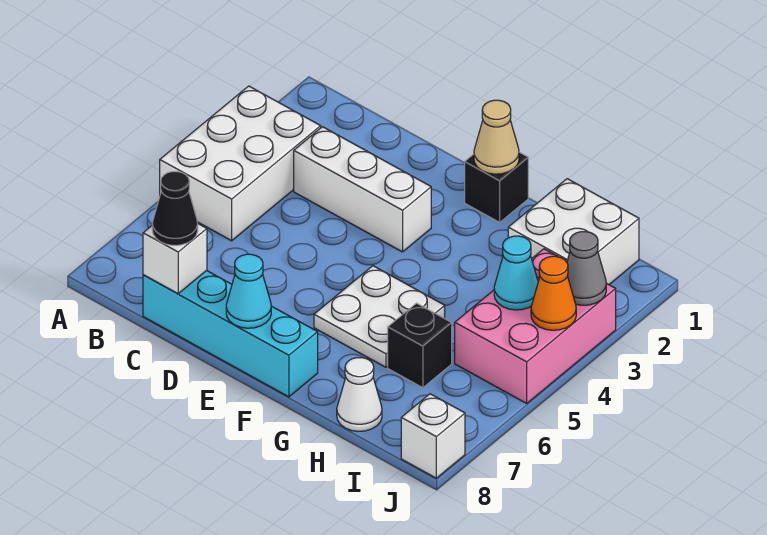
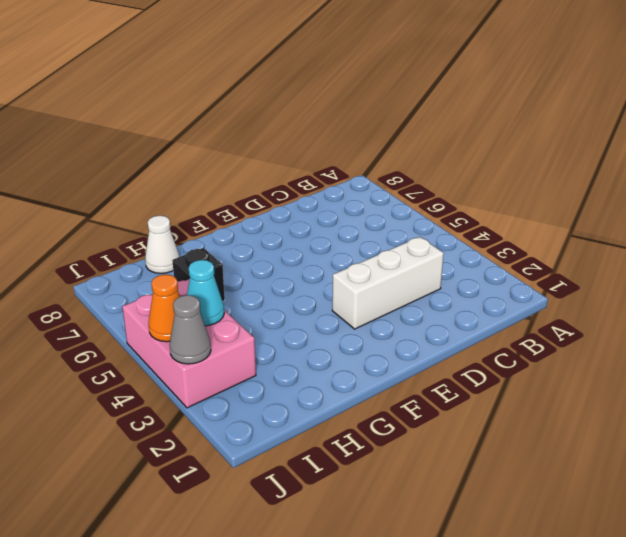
none -> white 2x3 brick [160,86,321,241]
none -> cyan 1x4 brick [143,271,318,397]
none -> black 1x1 brick [465,152,528,222]

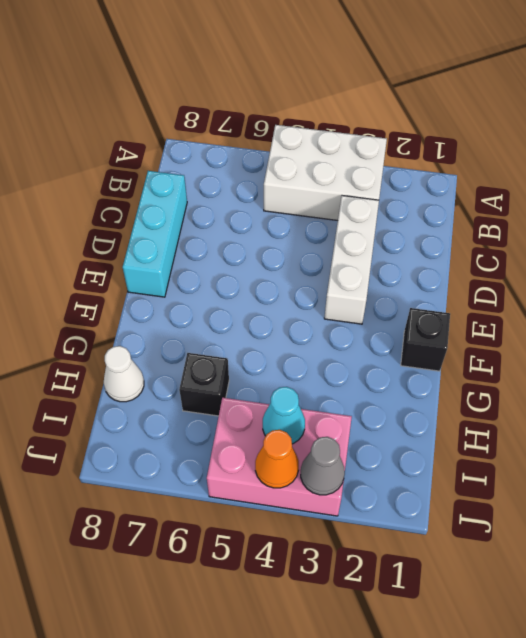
cyan 1x3 brick [123,171,187,297] -> cyan 1x4 brick [143,271,318,397]
none -> white 2x2 plate [314,266,445,367]
none -> white 2x2 brick [508,179,639,284]
none -> white 1x1 brick [401,394,465,478]

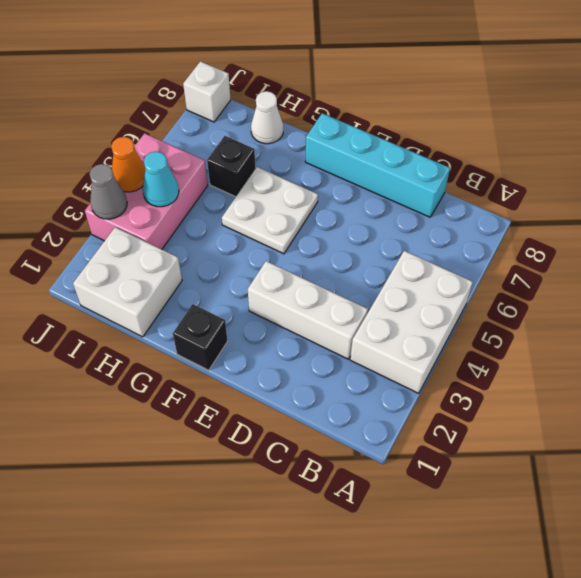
none -> white 1x1 brick [143,224,207,294]
none -> cyan 1x1 cone [226,254,271,328]
none -> tan 1x1 cone [474,100,519,174]

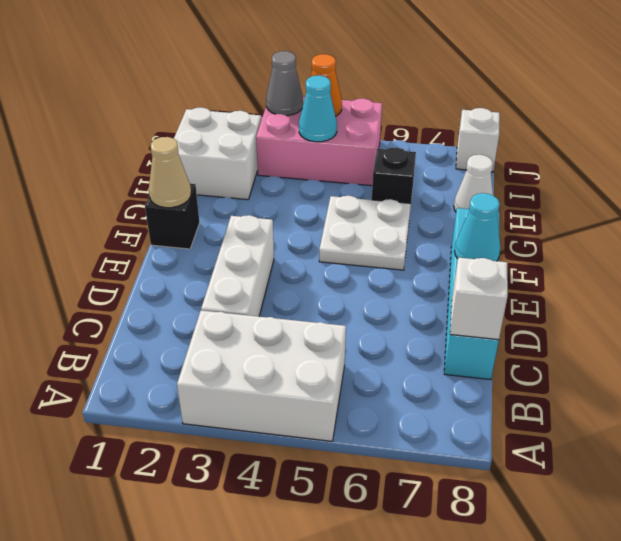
none -> black 1x1 cone [152,172,198,245]

